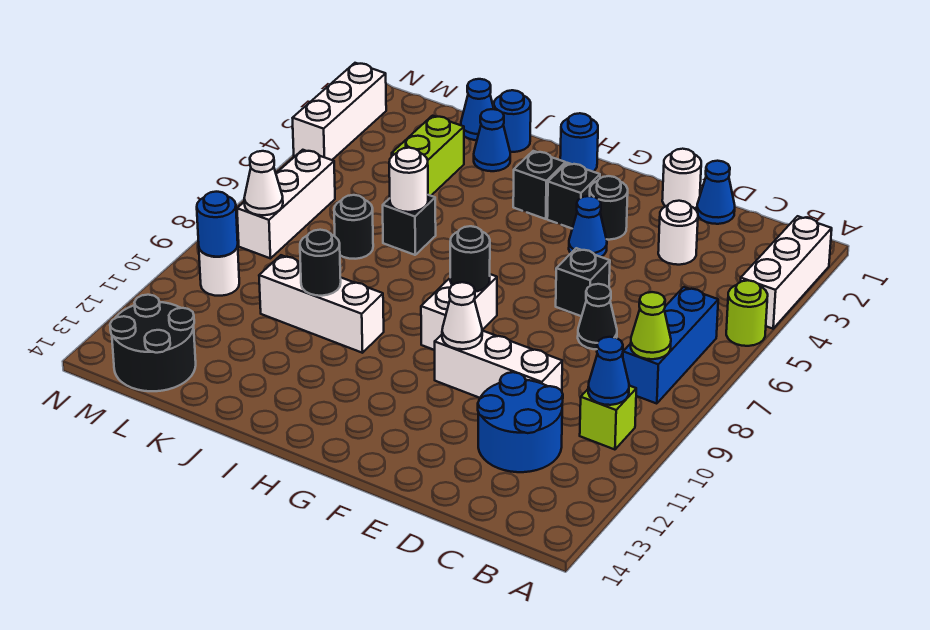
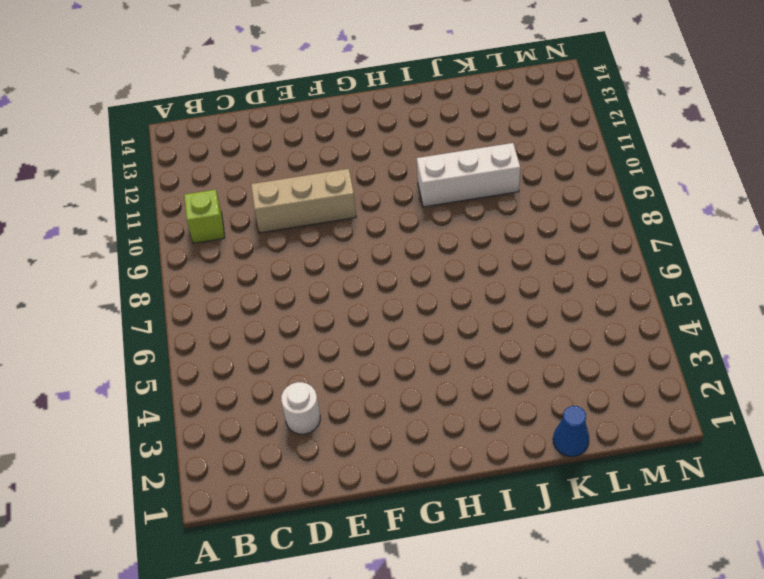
tan 1x3 brick [251,169,356,233] -> white 1x3 brick [435,331,562,398]
none -> white 1x3 brick [741,216,832,329]
none -> lime 1x1 round brick [726,280,768,346]
none -> blue 1x3 brick [623,287,718,404]
none -> blue 2x2 round brick [478,372,563,472]

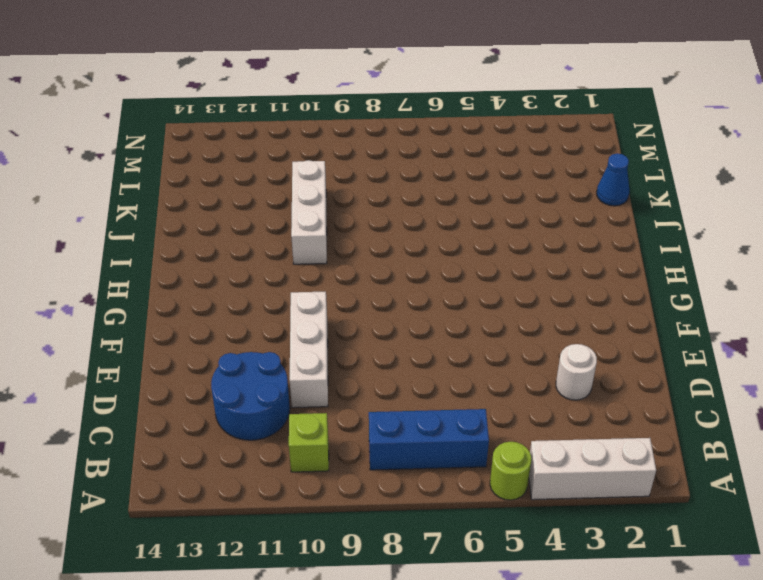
none -> blue 1x1 cone [697,161,735,224]
none -> black 1x1 cone [578,284,617,349]
none -> white 1x1 round brick [662,149,701,209]
none -> black 1x1 brick [556,248,610,316]

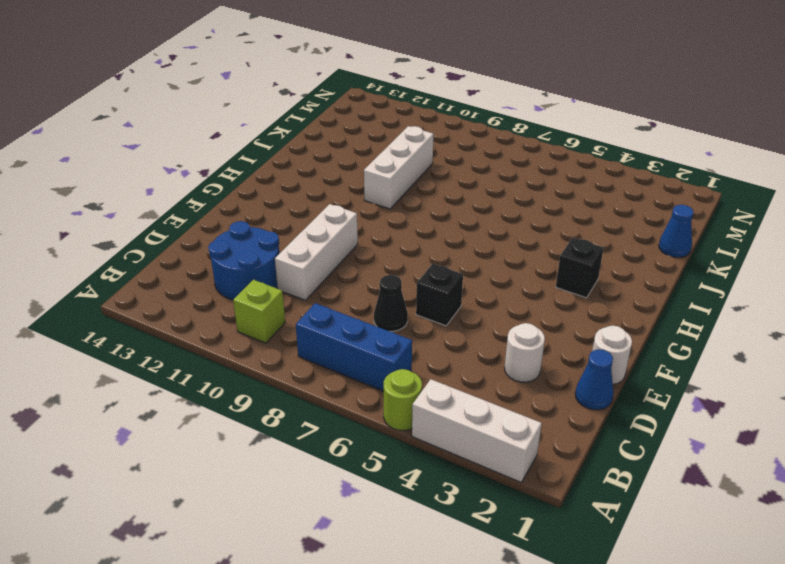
none -> black 1x1 round brick [590,176,628,240]
none -> blue 1x1 cone [569,196,607,257]
none -> black 1x1 brick [547,163,600,228]
none -> white 1x2 brick [421,274,497,350]

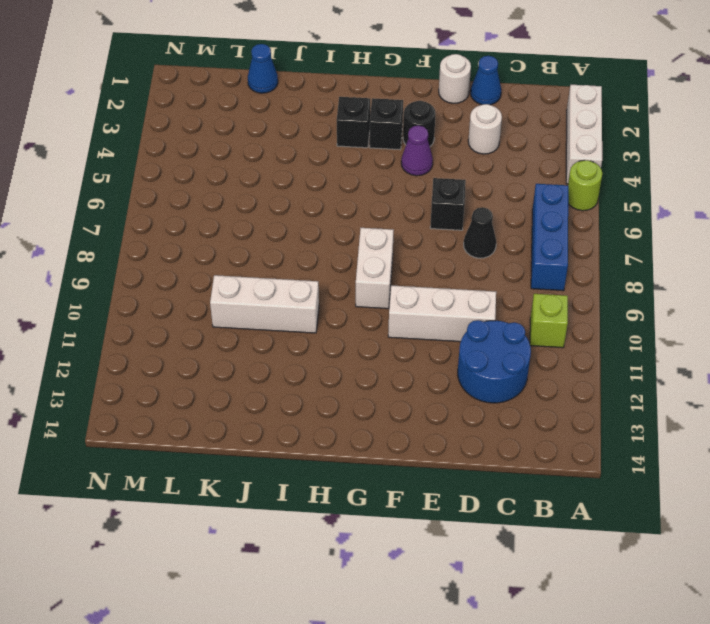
purple 1x1 cone [401,126,433,176] -> blue 1x1 cone [569,196,607,257]
none -> blue 1x1 round brick [560,113,598,172]
none -> blue 1x1 round brick [494,90,531,152]
none -> blue 1x1 cone [474,109,510,171]
none -> black 1x1 brick [383,195,436,255]

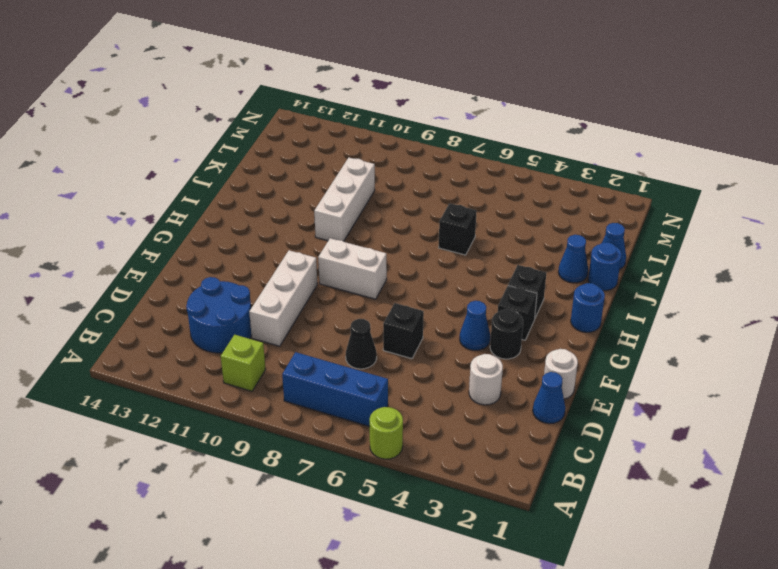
none -> white 1x3 brick [741,216,832,329]
none -> lime 1x2 brick [392,116,464,196]
none -> black 1x1 round brick [334,195,373,259]
none -> black 2x2 round brick [110,295,196,391]

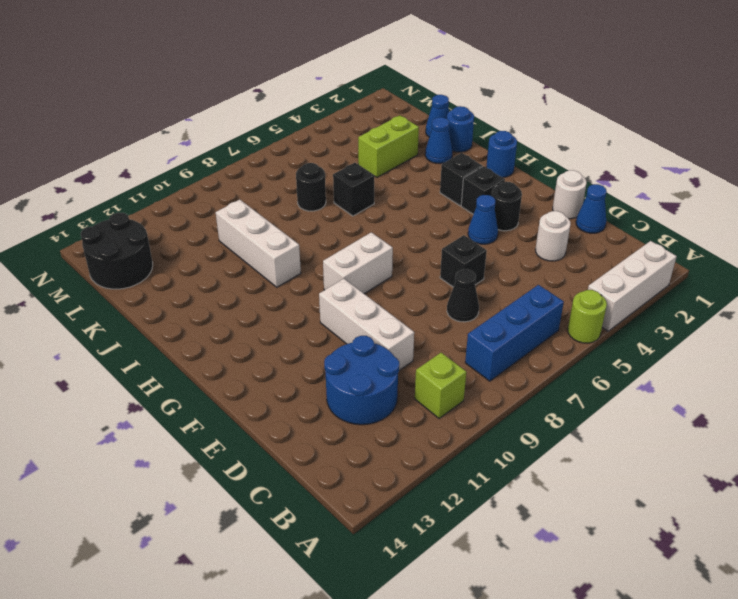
none -> white 1x3 brick [237,150,335,258]
none -> white 1x1 round brick [199,246,239,296]
none -> white 1x3 brick [293,63,386,160]
none -> lime 1x1 cone [631,292,671,359]

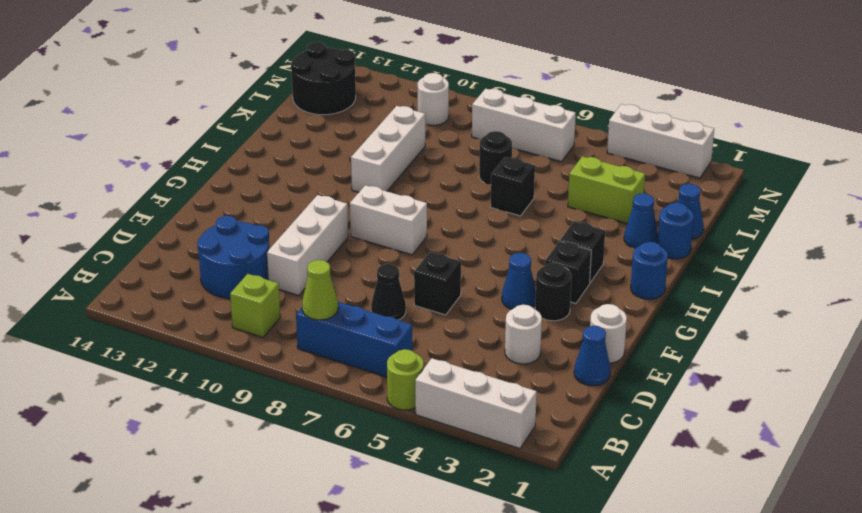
none -> blue 1x1 cone [588,337,629,405]
none -> white 1x1 cone [442,282,482,349]
none -> black 1x1 round brick [450,226,490,292]
none -> white 1x1 round brick [389,148,428,212]

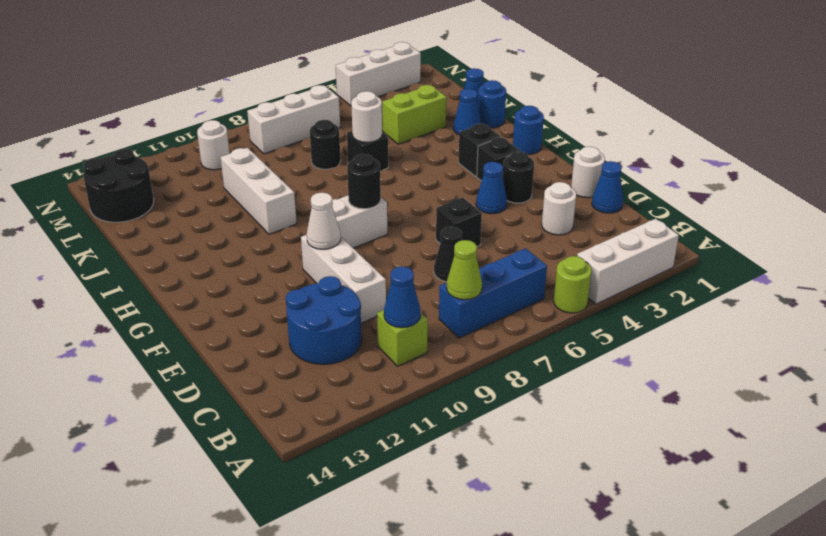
none -> black 1x1 round brick [300,230,341,296]
none -> white 1x1 cone [244,151,283,215]
none -> blue 1x1 round brick [197,192,238,257]

